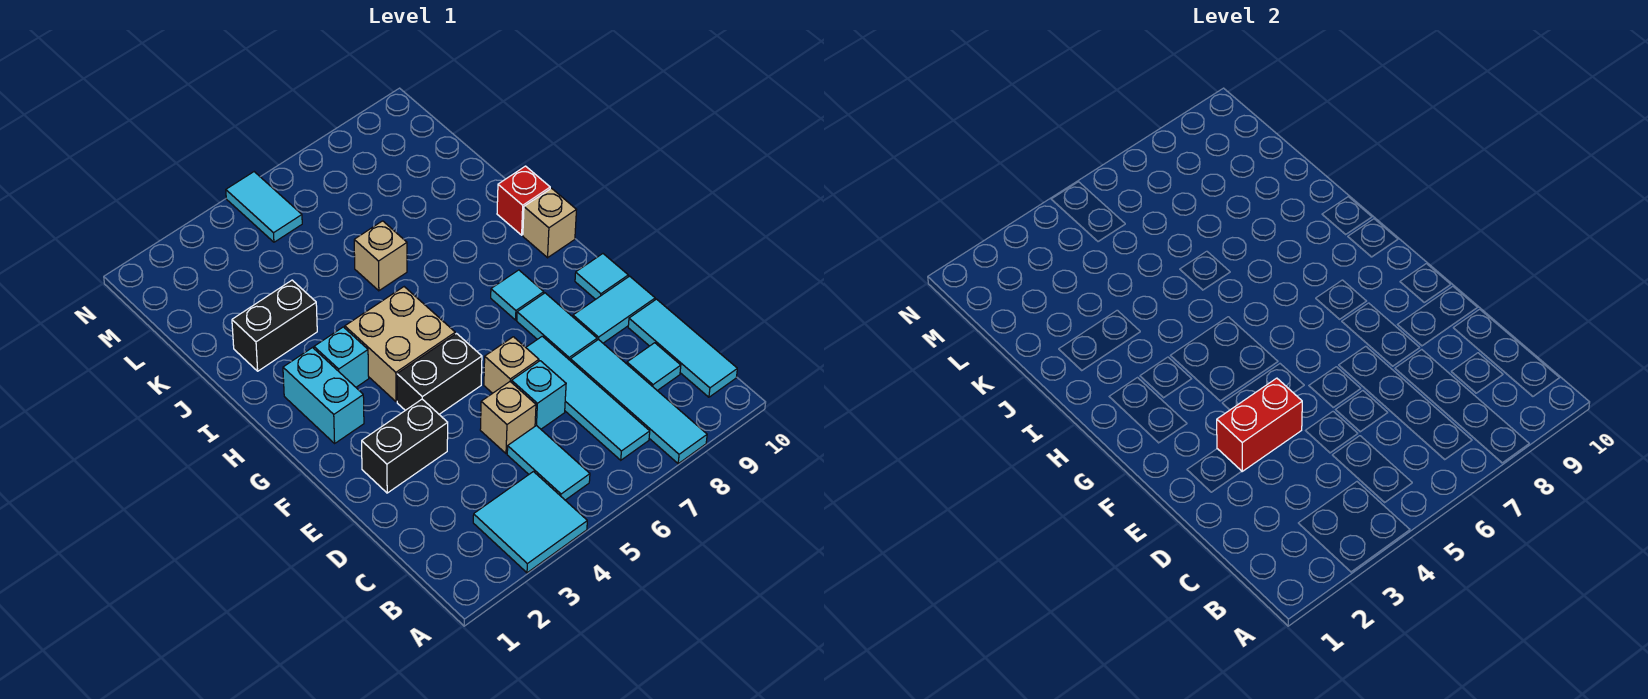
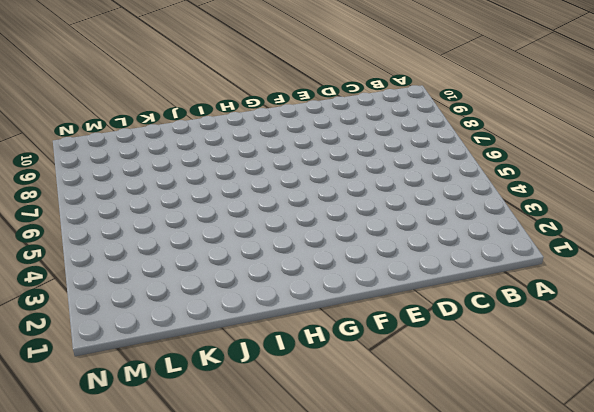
none -> cyan 2x2 tile [473,472,587,573]
none -> cyan 1x4 tile [570,339,707,464]
none -> cyan 1x2 tile [507,425,590,500]

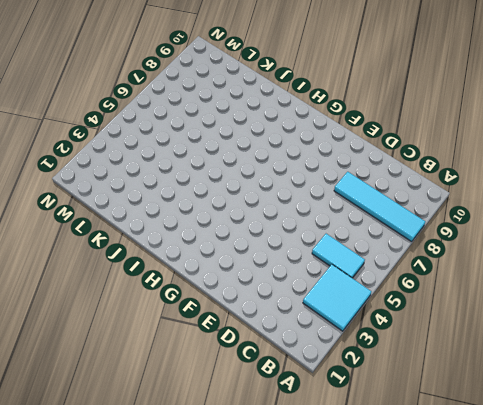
none -> cyan 1x4 tile [526,336,650,460]
none -> cyan 1x3 tile [628,299,737,397]
none -> cyan 1x1 tile [627,343,681,391]

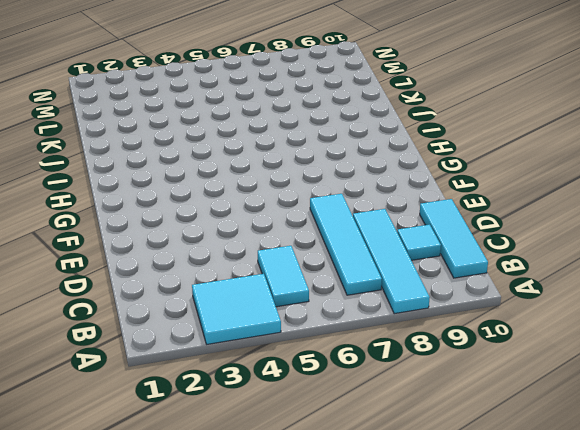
none -> tan 1x1 brick [480,382,536,454]
none -> cyan 1x1 brick [512,361,566,429]
none -> black 1x2 brick [362,399,448,493]

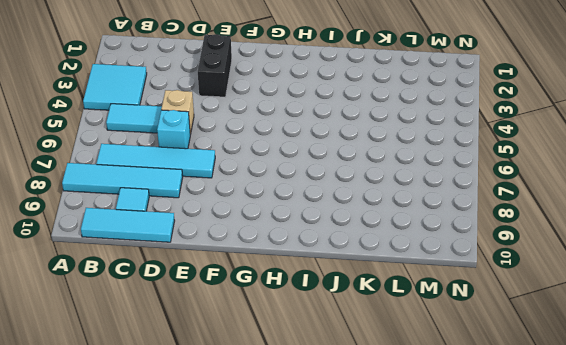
none -> tan 1x1 brick [484,337,539,393]
none -> cyan 1x2 tile [517,293,597,360]
none -> cyan 1x2 tile [573,276,655,343]

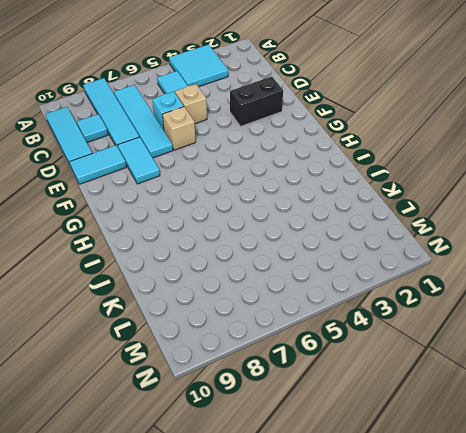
none -> black 1x2 brick [397,334,482,414]
none -> cyan 1x1 tile [575,254,628,299]
none -> cyan 1x2 brick [283,348,364,443]

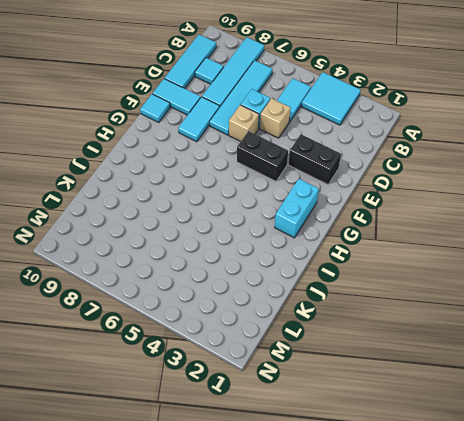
none -> tan 2x2 brick [345,287,455,402]
none -> cyan 1x1 tile [491,270,544,320]
none -> cyan 1x1 brick [314,327,369,387]

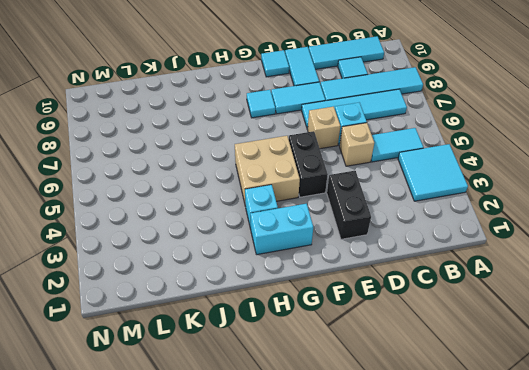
none -> tan 1x1 brick [523,188,576,258]
none -> red 1x1 brick [497,166,550,235]
none -> black 1x2 brick [232,280,317,371]

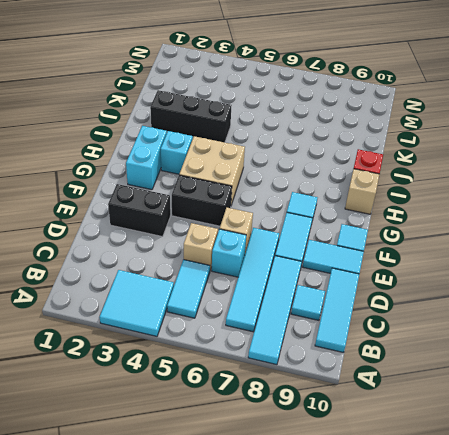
black 1x3 brick [150,90,232,142] -> black 1x2 brick [232,280,317,371]
none -> tan 1x1 brick [354,221,407,291]
none -> cyan 1x2 tile [226,172,302,242]
none -> red 1x2 brick [1217,378,1302,472]

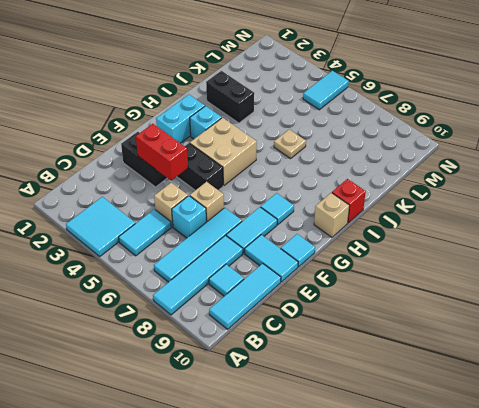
tan 1x1 plate [274,129,306,159] -> tan 1x1 brick [354,221,407,291]

